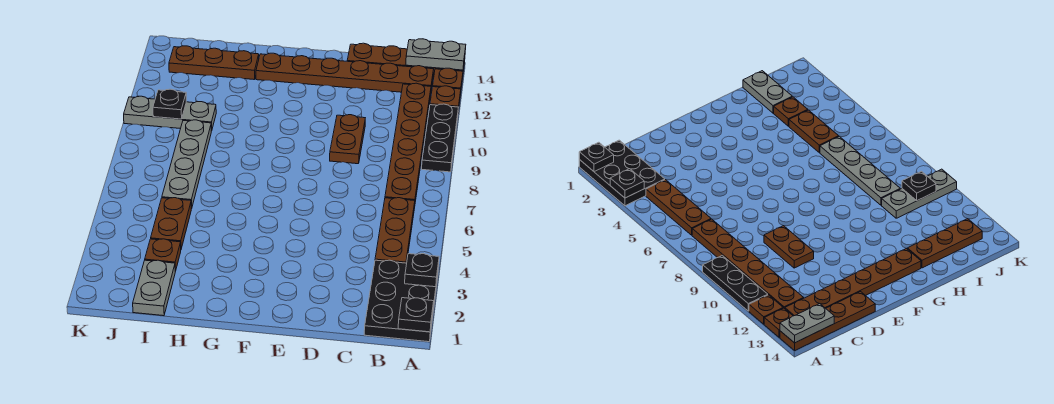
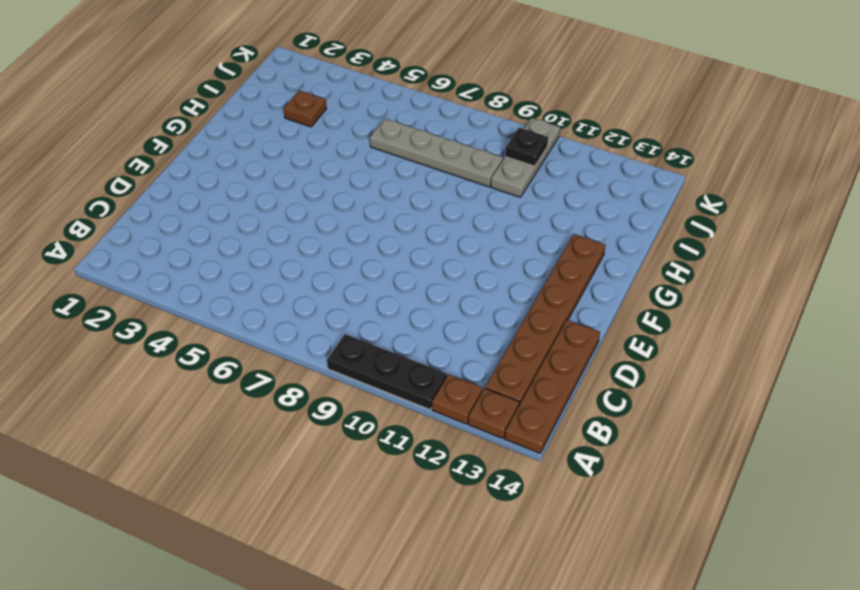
none -> black 2x3 plate [364,260,438,342]
none -> brown 1x3 plate [375,198,415,263]
none -> brown 1x6 plate [385,83,431,208]

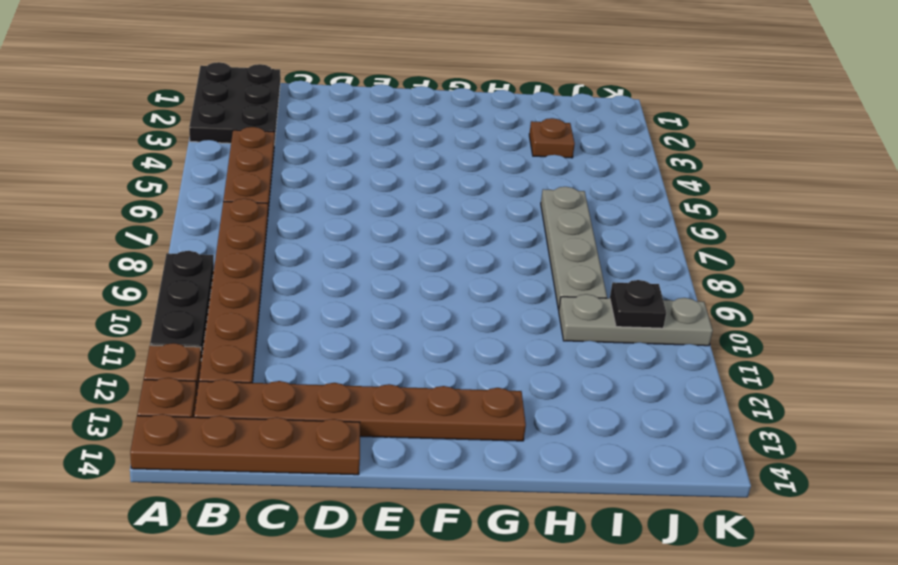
none -> brown 1x2 plate [330,115,365,164]
none -> brown 1x3 plate [169,46,259,79]
none -> grey 1x2 plate [133,260,175,316]

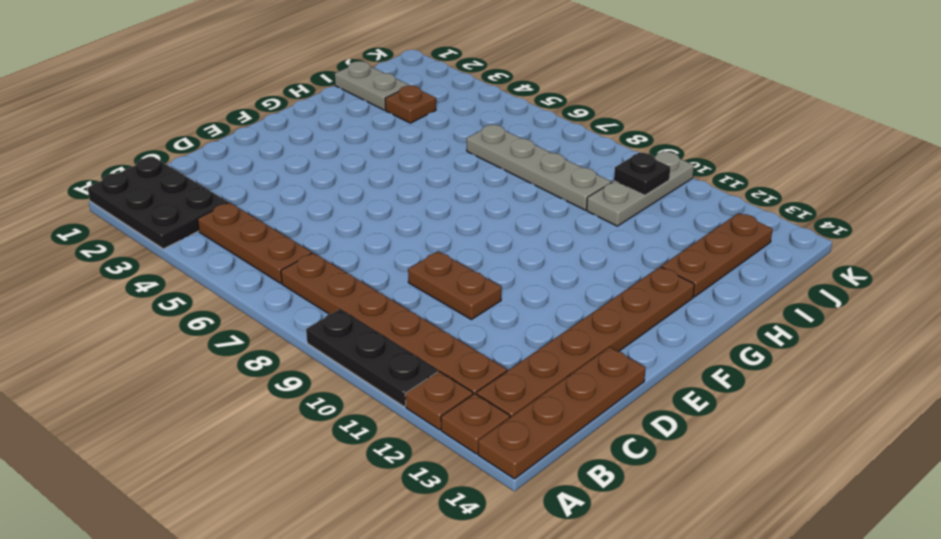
none -> brown 1x2 plate [151,198,191,249]
none -> black 1x1 plate [398,298,434,332]
none -> black 1x1 plate [405,254,439,287]

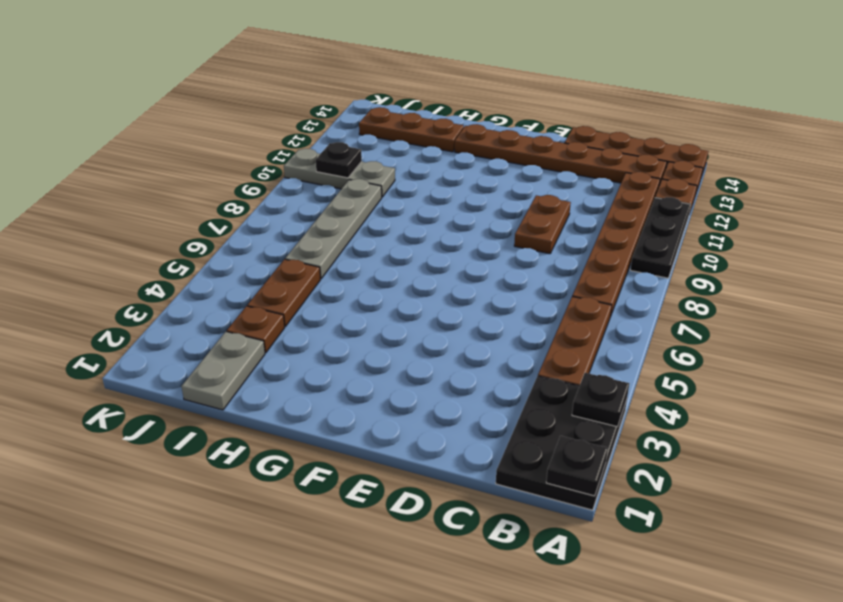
none -> grey 1x2 plate [406,39,466,70]

